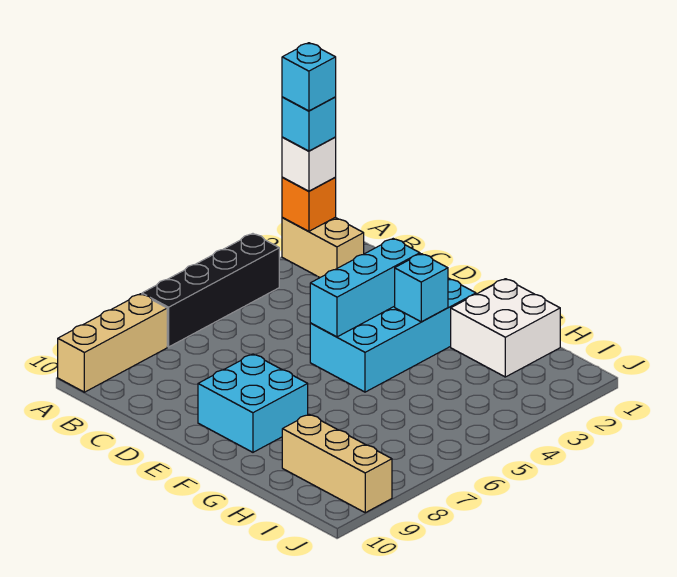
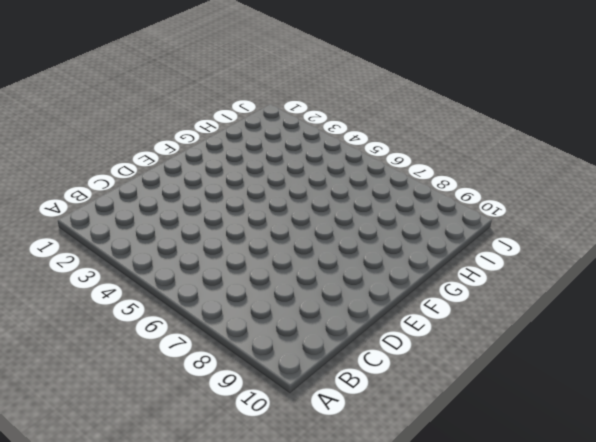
none -> tan 1x2 brick [282,217,364,277]
none -> black 1x4 brick [142,234,279,347]
none -> tan 1x3 brick [58,294,167,392]

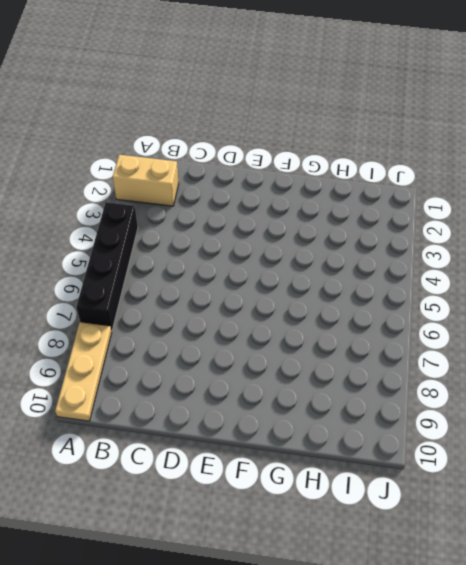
tan 1x3 plate [55,322,112,421] -> tan 1x3 brick [58,294,167,392]
none -> cyan 2x4 brick [310,278,476,392]
none -> cyan 2x2 brick [198,354,308,452]
none -> white 2x2 brick [451,279,560,377]

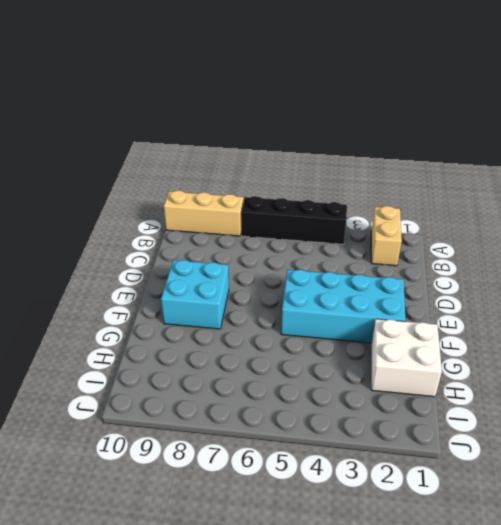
none -> tan 1x3 brick [282,414,392,513]
none -> orange 1x1 brick [282,177,336,231]
none -> cyan 1x3 brick [310,239,420,337]

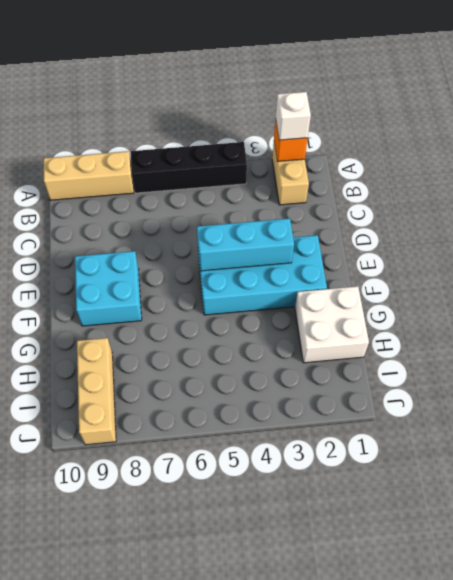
none -> cyan 1x1 brick [395,254,448,322]
none -> cyan 1x1 brick [282,97,336,151]
none -> cyan 1x1 brick [282,43,336,111]

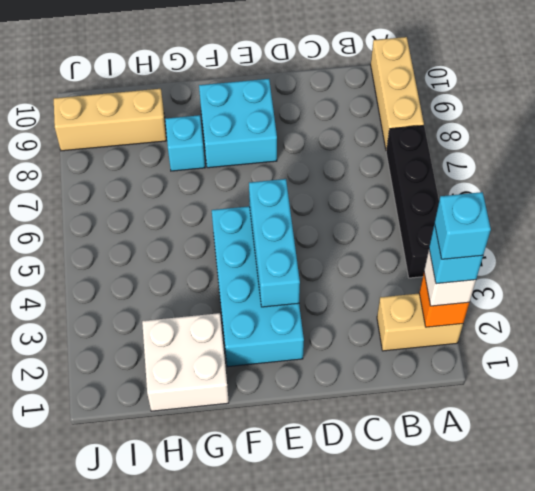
cyan 1x1 brick [165,115,205,171] -> cyan 1x1 brick moved to [395,254,448,322]

